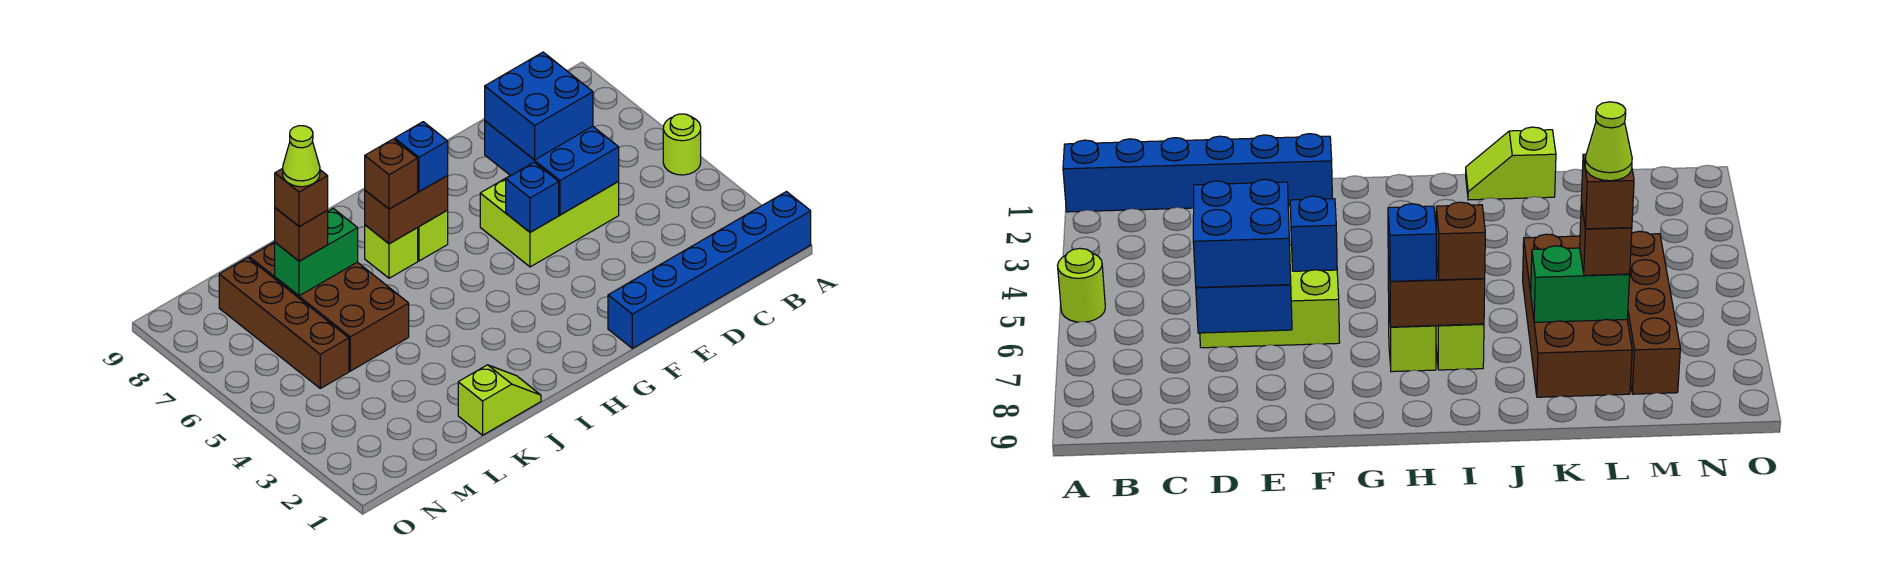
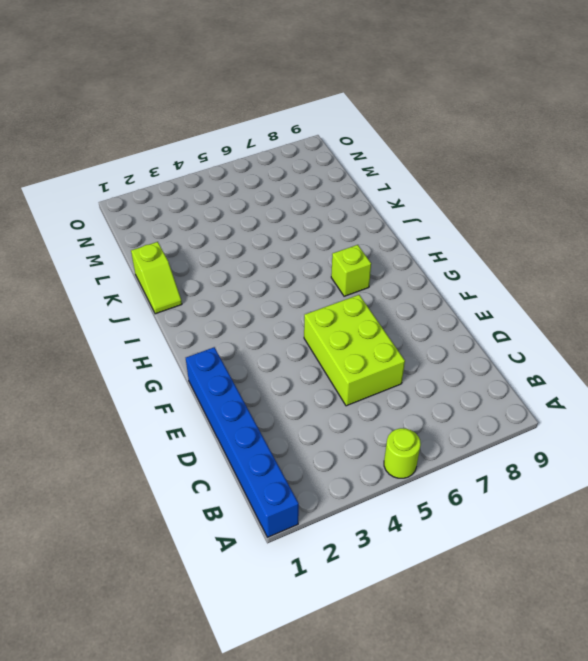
none -> lime 1x1 brick [365,225,418,278]
none -> brown 2x4 brick [249,242,409,371]
none -> brown 1x4 brick [219,258,349,388]

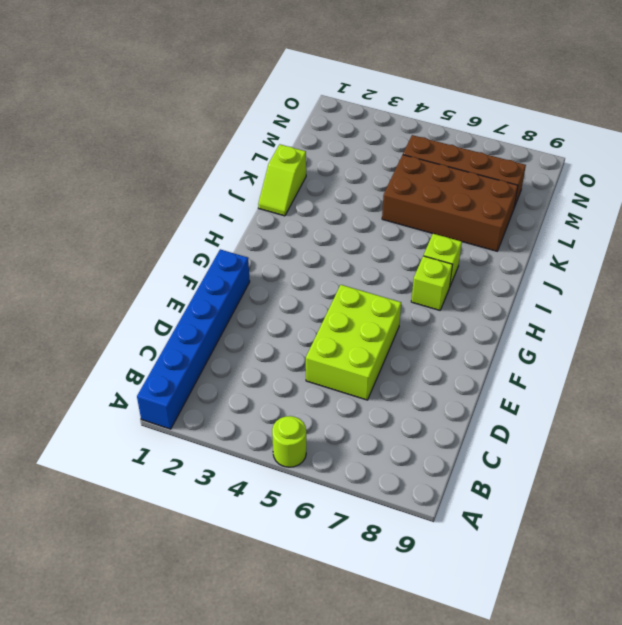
none -> blue 2x3 brick [485,121,619,215]
none -> blue 1x1 brick [506,162,559,232]
none -> brown 1x2 brick [365,176,448,244]

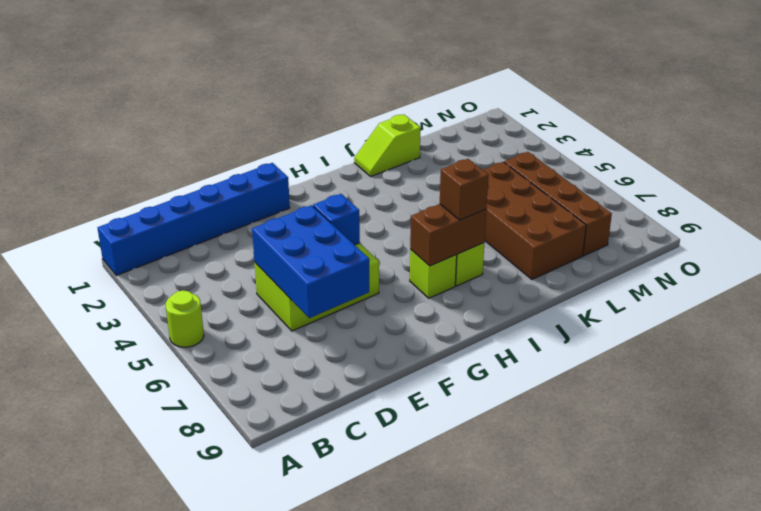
none -> green 1x2 brick [275,208,358,296]
none -> blue 2x2 brick [485,52,593,160]
none -> blue 1x1 brick [395,122,448,191]

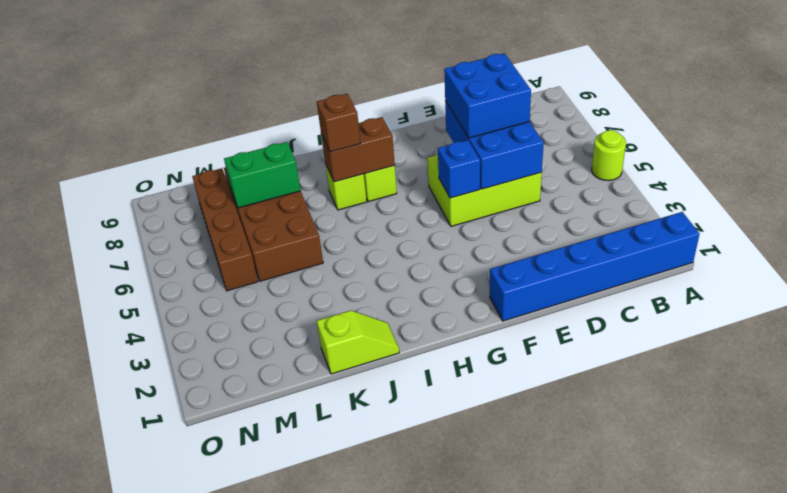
none -> blue 1x1 brick [395,122,448,191]
none -> brown 1x1 brick [275,208,328,261]
none -> brown 1x1 brick [275,168,328,227]

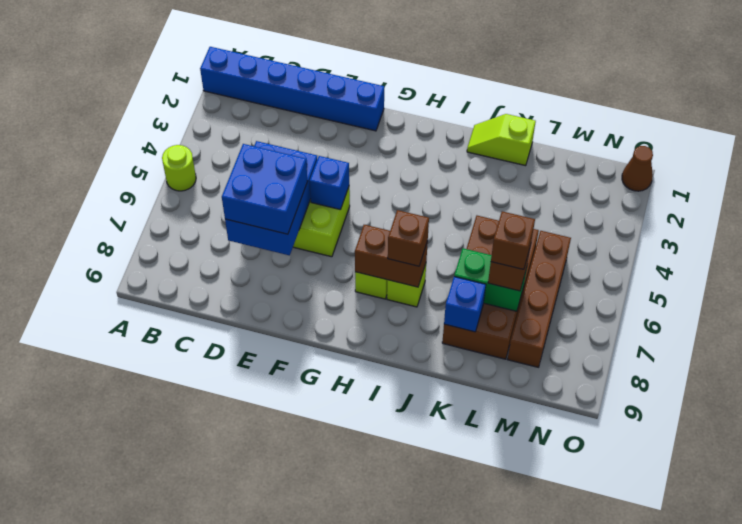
blue 1x1 brick [444,277,486,332] -> blue 1x1 brick moved to [395,122,448,191]
brown 1x1 cone [622,146,653,191] -> none
none -> lime 1x1 cone [283,126,320,187]

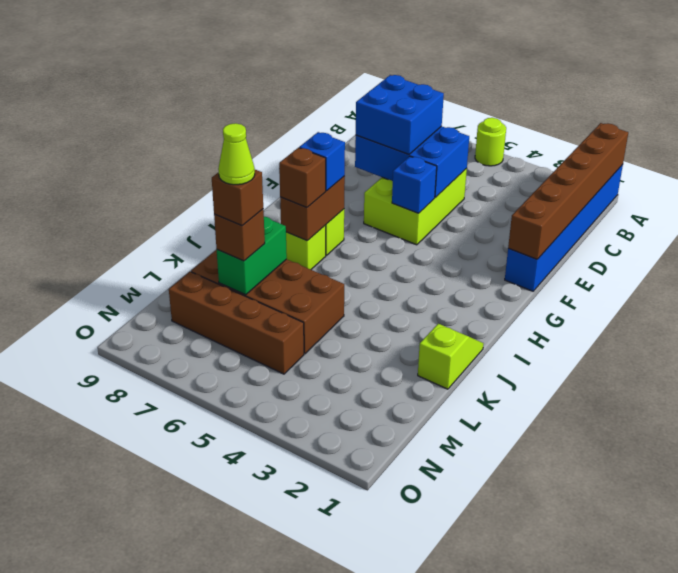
brown 1x6 brick [508,123,628,259] -> none

